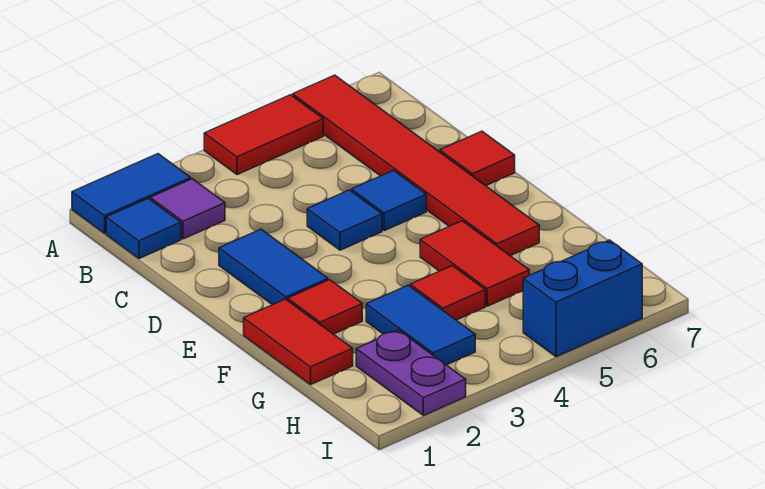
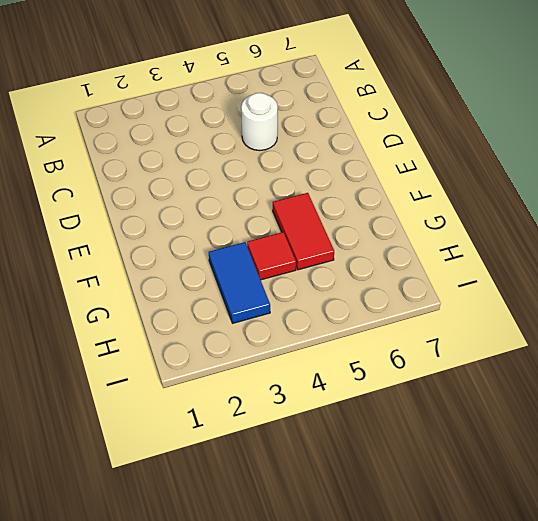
white 1x1 round brick [241,93,278,151] -> none
none -> blue 1x2 tile [72,154,191,233]
none -> red 1x2 tile [204,95,323,175]
none -> red 1x6 tile [293,75,539,256]

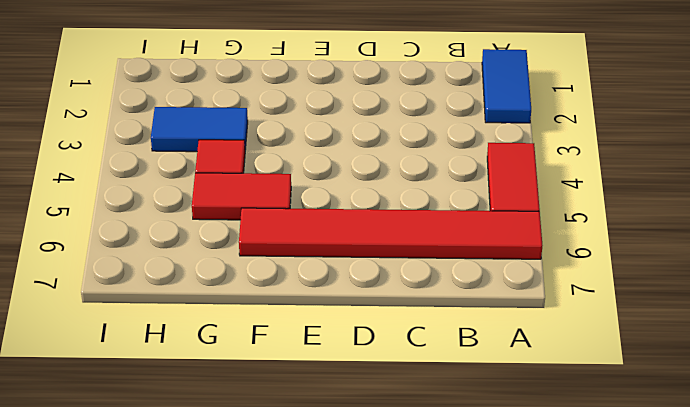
none -> blue 1x1 tile [106,198,181,258]
none -> purple 1x1 tile [150,179,225,239]
none -> blue 1x2 tile [219,229,328,305]

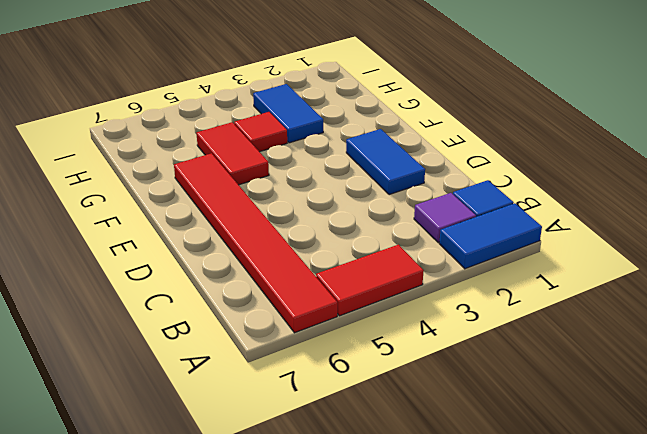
none -> blue 1x1 tile [307,190,382,250]
none -> blue 1x1 tile [352,170,426,231]
none -> red 1x1 tile [440,131,515,186]

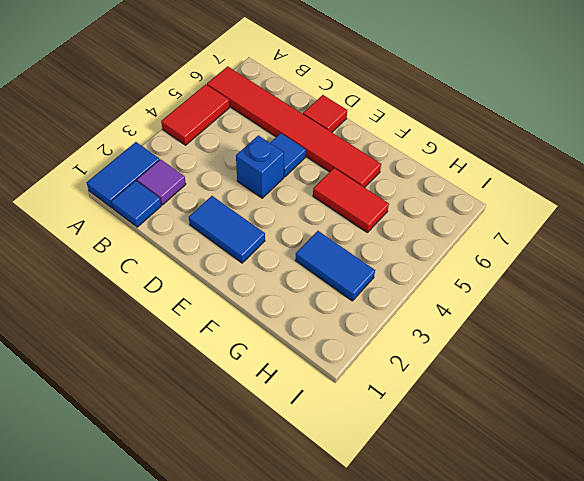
blue 1x1 brick [236,135,284,198] -> blue 1x1 tile [307,190,382,250]
none -> red 1x2 tile [244,299,353,384]
none -> red 1x1 tile [288,280,362,334]
none -> red 1x1 tile [410,266,485,320]

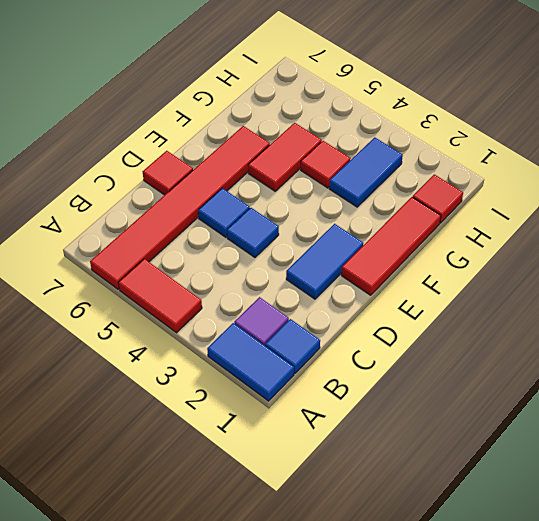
red 1x3 tile [341,197,441,295] -> red 1x2 tile [244,299,353,384]
red 1x1 tile [413,174,463,223] -> red 1x1 tile moved to [288,280,362,334]
none -> purple 1x2 plate [356,330,466,415]
none -> blue 1x2 brick [523,240,642,357]

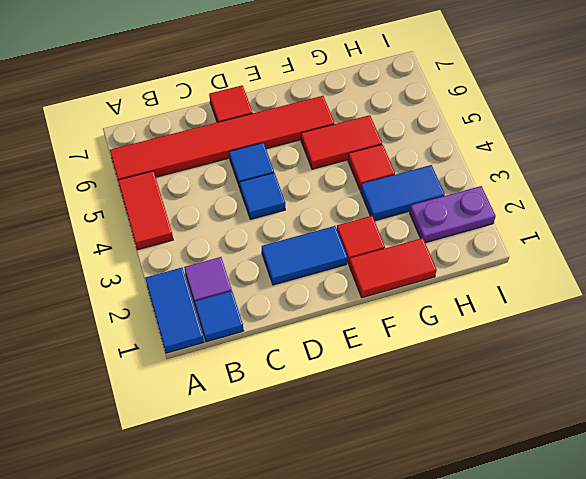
none -> blue 1x2 brick [523,240,642,357]

